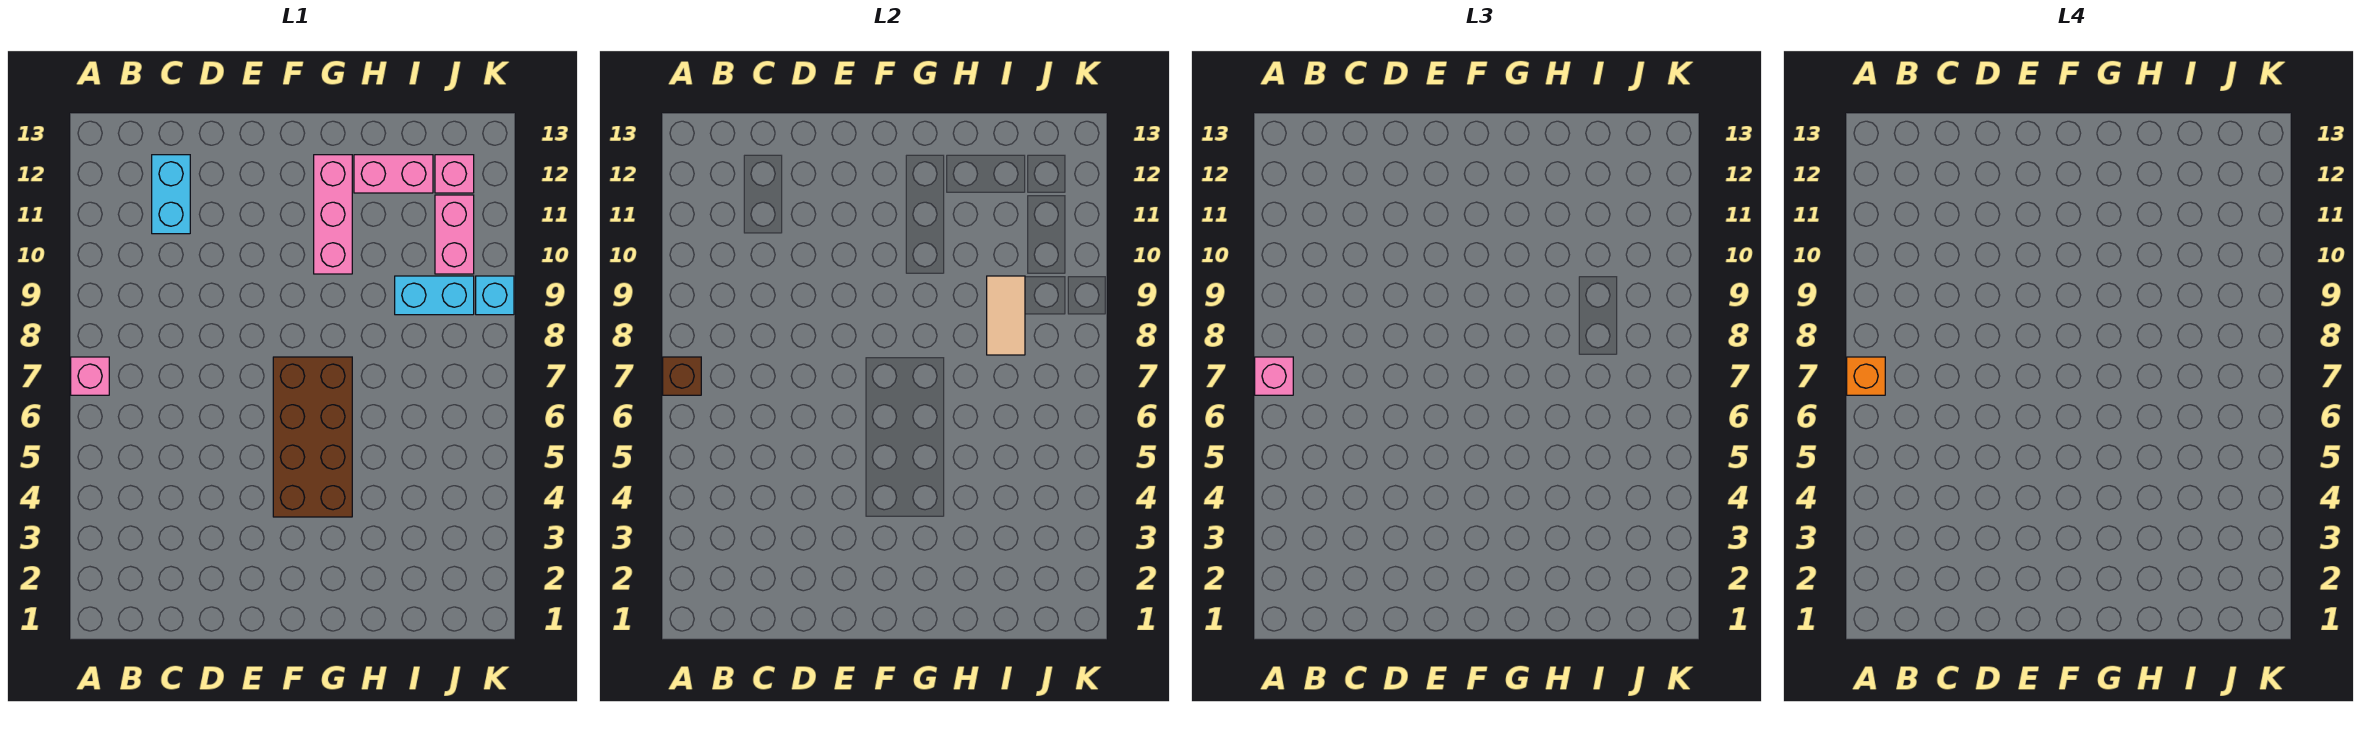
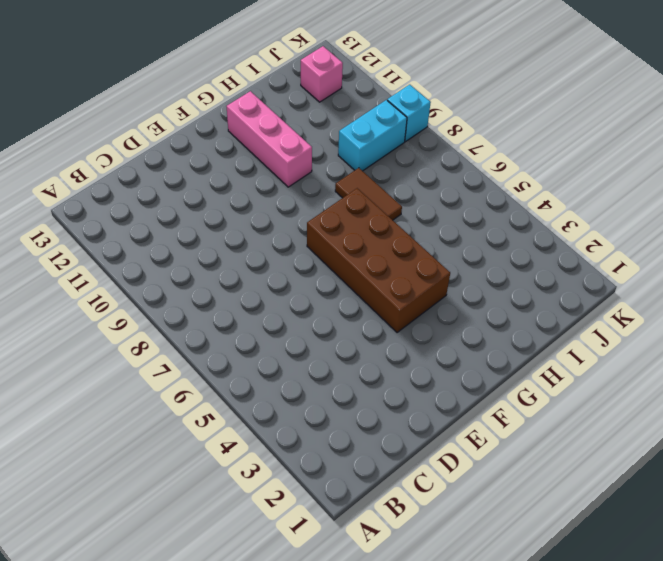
brown 1x2 tile [335,168,402,220] -> none
none -> pink 1x1 brick [71,357,109,395]
none -> cyan 1x2 brick [152,155,190,234]
none -> pink 1x2 brick [354,155,433,193]

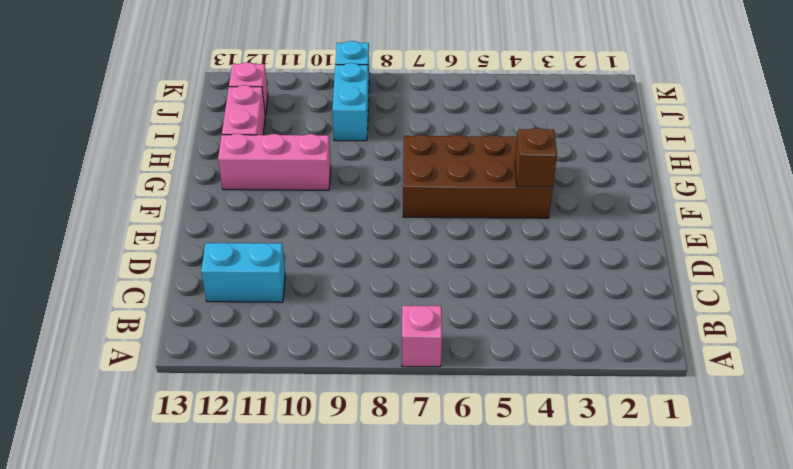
brown 1x1 brick [515,128,557,187] -> brown 1x1 brick moved to [663,357,701,395]
none -> pink 1x2 brick [435,195,474,274]
none -> tan 1x2 tile [987,276,1025,355]
none -> pink 1x1 brick [1255,357,1293,395]

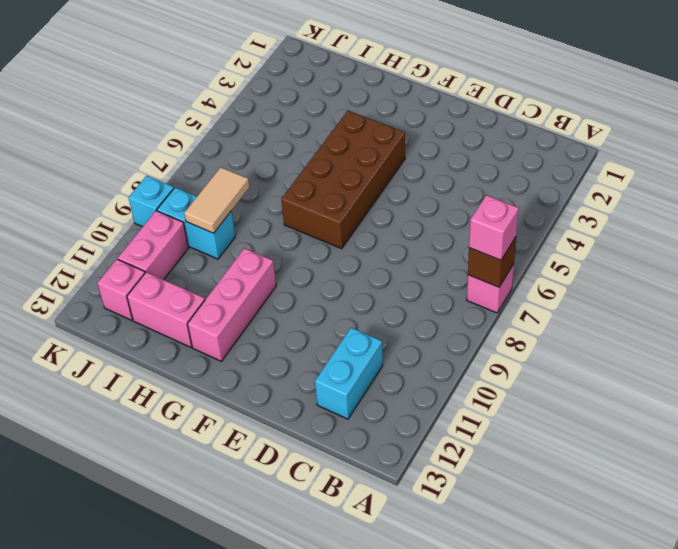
none -> orange 1x1 brick [1847,357,1885,395]

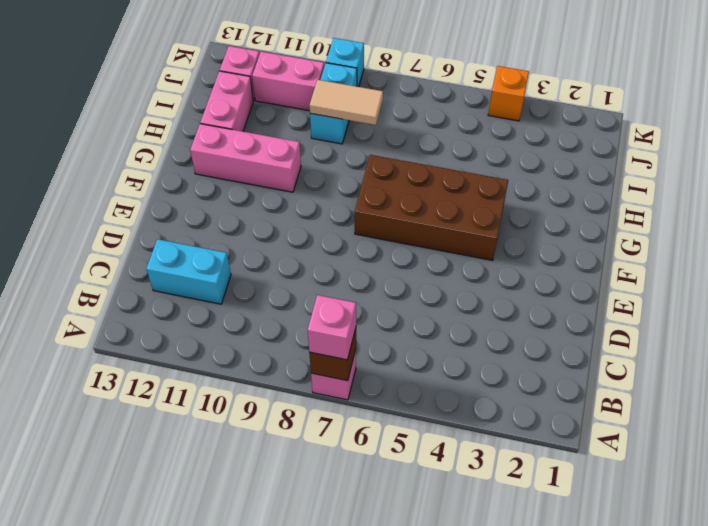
orange 1x1 brick [488,66,529,121] -> orange 1x1 brick moved to [1847,357,1885,395]

